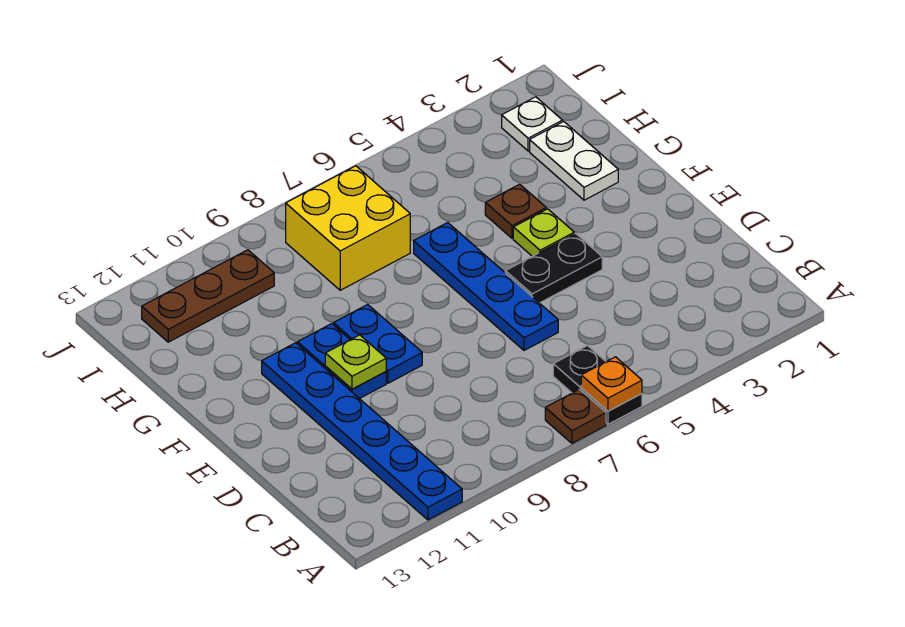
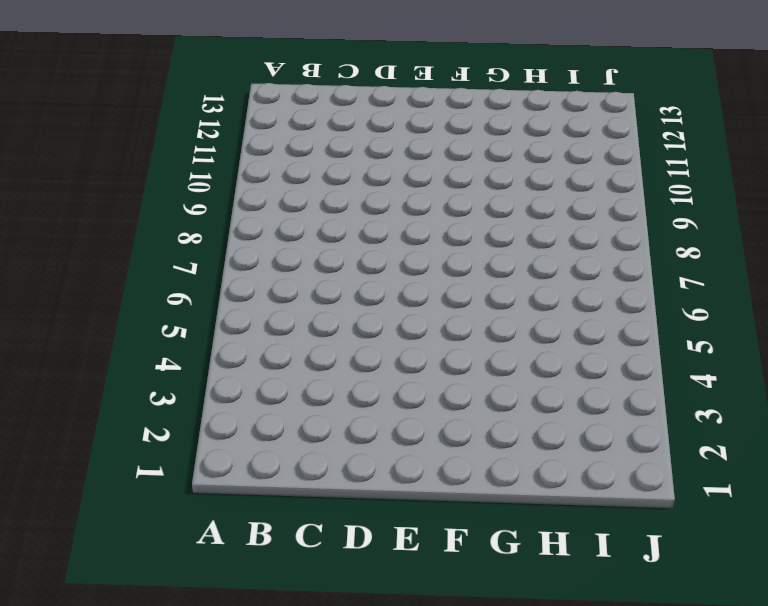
none -> black 1x2 plate [553,346,642,424]
none -> brown 1x1 plate [545,389,606,443]
none -> blue 1x6 plate [262,343,462,520]

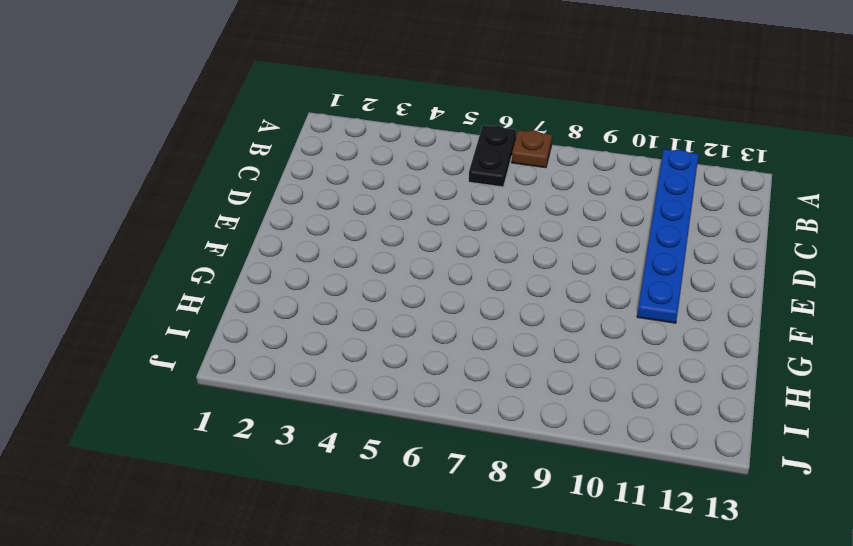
none -> blue 1x4 plate [414,223,558,350]
none -> black 1x2 plate [505,234,602,303]
none -> blue 1x2 plate [333,304,422,383]

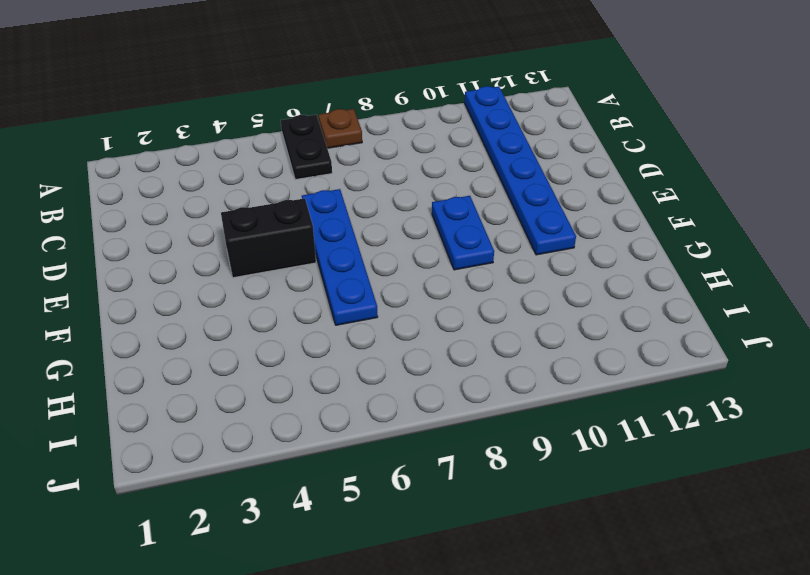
black 1x2 brick [221,198,316,278] -> black 1x2 plate [505,234,602,303]
none -> blue 1x2 plate [297,324,386,399]
none -> lime 1x1 plate [513,209,574,256]
none -> white 1x2 plate [530,121,618,200]

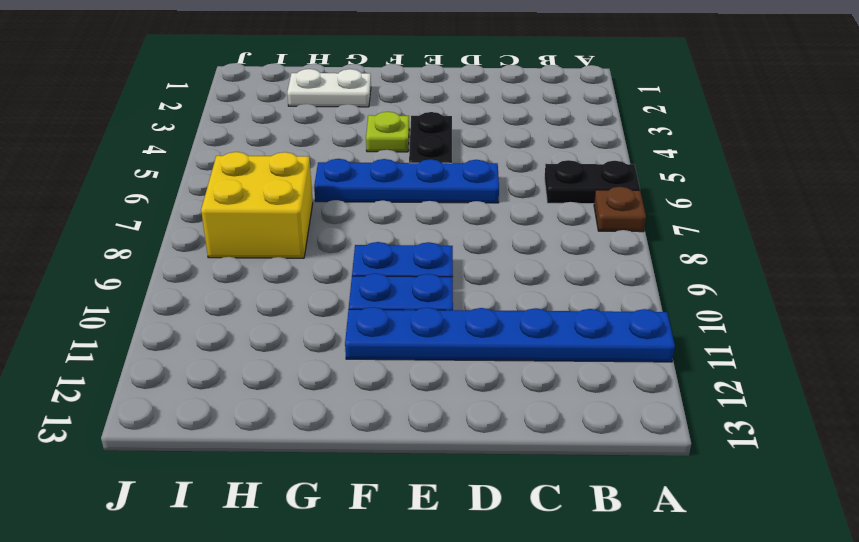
none -> brown 1x1 plate [485,184,546,238]
none -> white 1x1 plate [502,97,562,151]
none -> brown 1x3 plate [142,250,274,342]

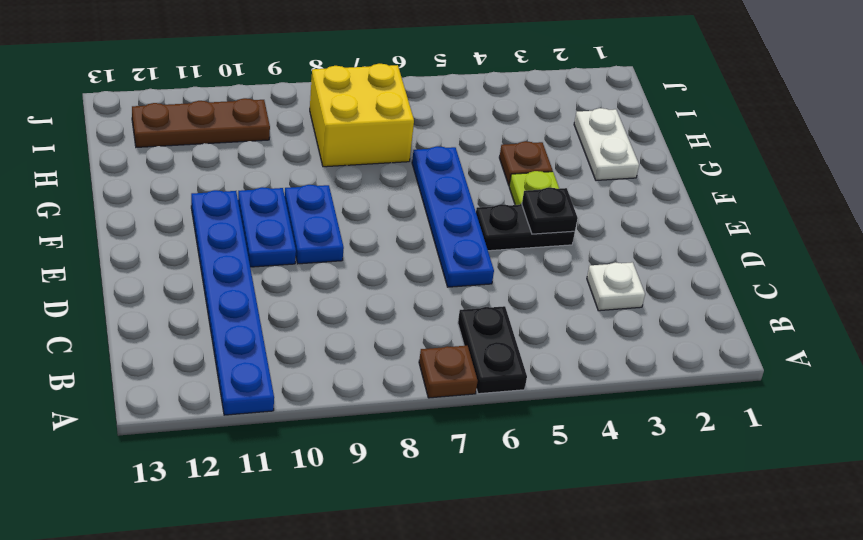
white 1x1 plate [587,262,645,311] -> white 1x1 plate moved to [502,97,562,151]
black 1x1 plate [522,188,578,234] -> none
none -> orange 1x1 plate [581,357,642,411]
none -> lime 1x1 plate [325,335,386,389]

